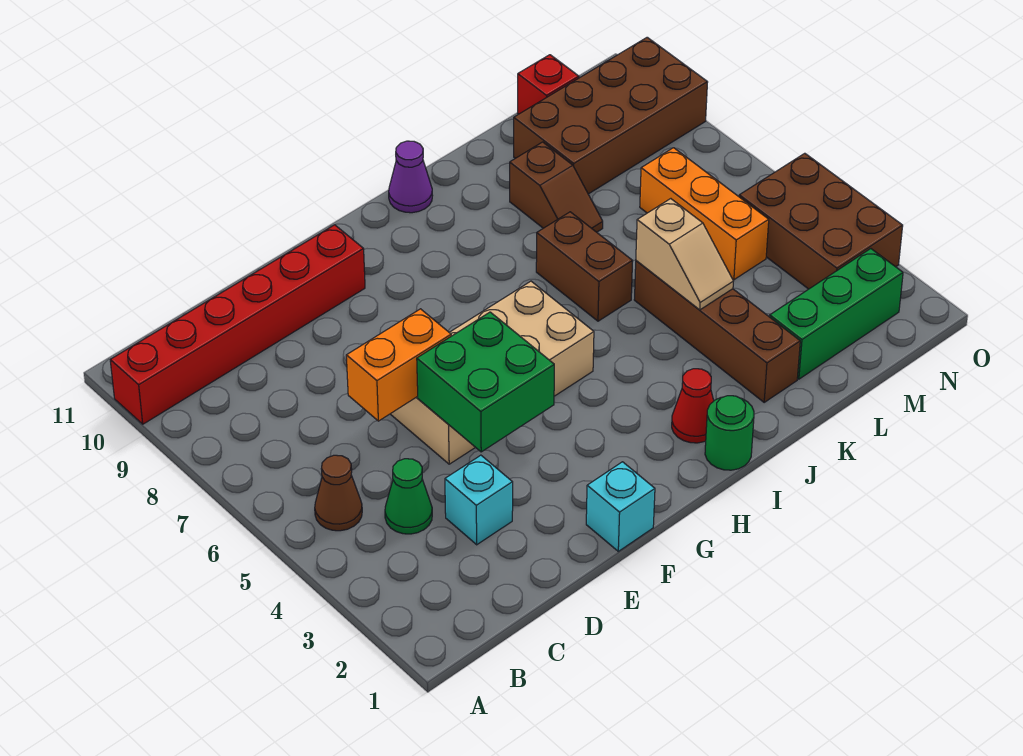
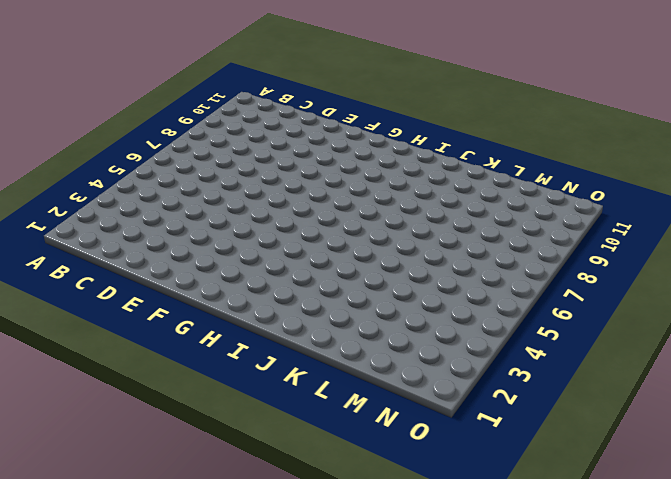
none -> red 1x6 brick [110,225,365,424]
none -> brown 1x1 cone [315,455,362,531]
none -> green 1x1 cone [385,459,432,534]

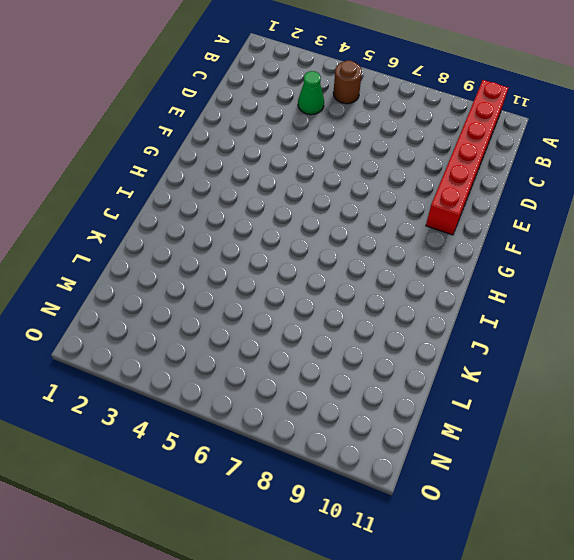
brown 1x1 round brick [333,60,362,104] -> brown 1x1 cone [315,455,362,531]
none -> cyan 1x1 brick [445,455,513,545]
none -> tan 2x4 brick [391,281,594,464]
none -> cyan 1x1 brick [586,462,655,551]

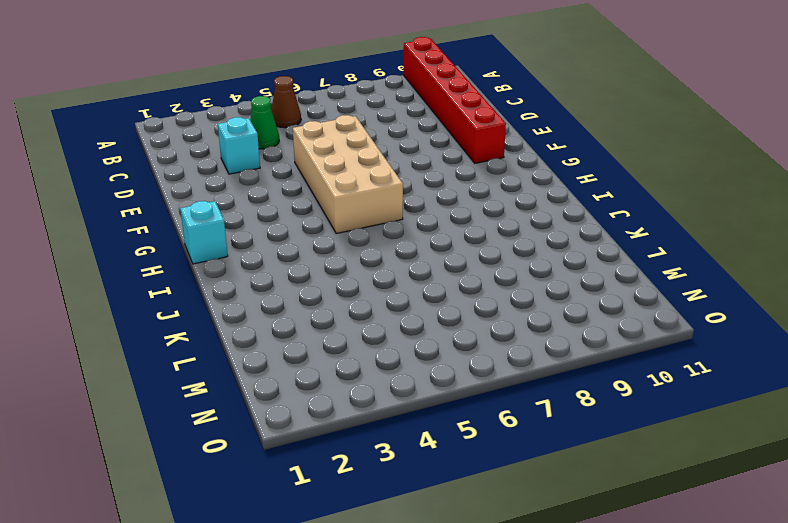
cyan 1x1 brick [180,201,228,264] -> cyan 1x1 brick moved to [586,462,655,551]
none -> green 1x1 round brick [705,396,754,470]
none -> red 1x1 cone [672,369,714,443]
none -> purple 1x1 cone [389,141,433,213]

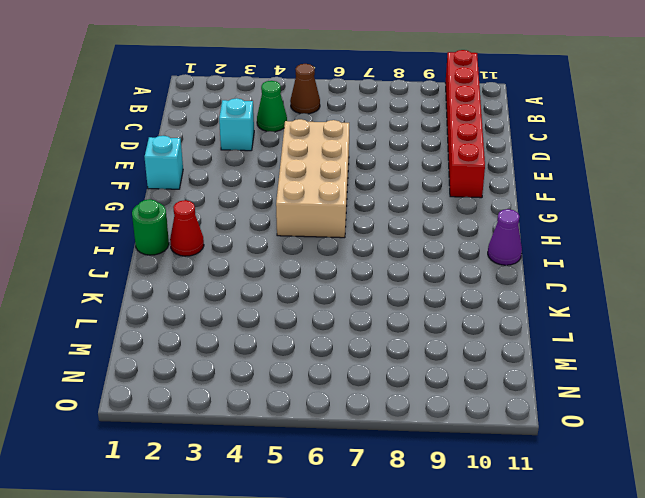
none -> brown 1x2 brick [536,212,633,321]
none -> brown 1x4 brick [634,261,800,402]
none -> brown 1x2 slope [510,142,603,232]

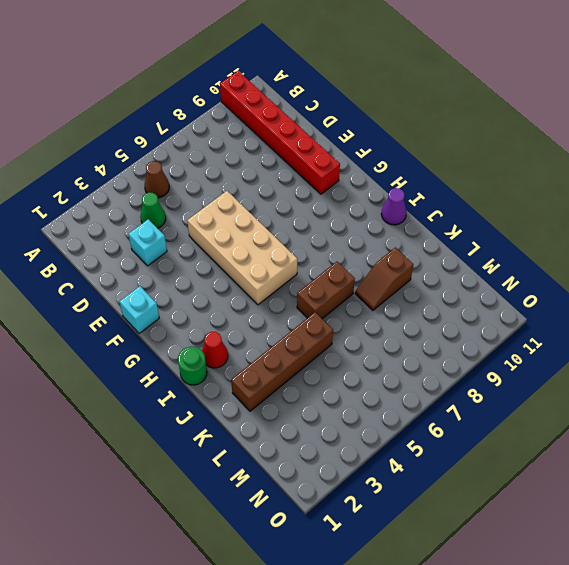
none -> green 1x3 brick [770,249,903,379]
none -> brown 2x4 brick [514,37,708,194]
none -> orange 1x3 brick [640,148,769,280]

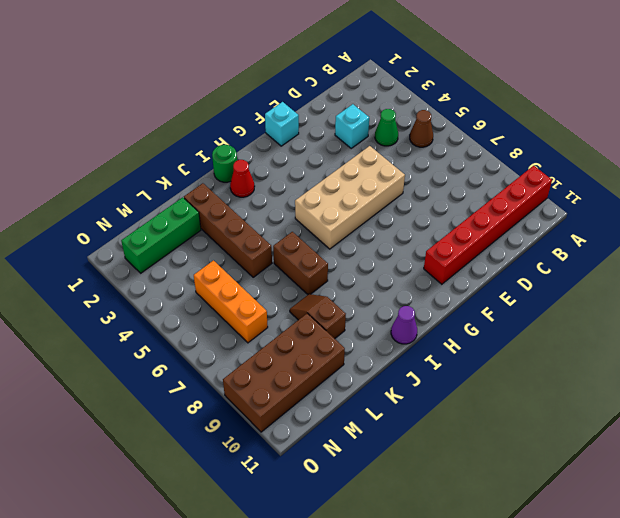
none -> red 1x1 brick [518,55,579,114]
none -> brown 2x3 brick [739,153,903,289]
none -> orange 1x2 brick [346,309,451,421]

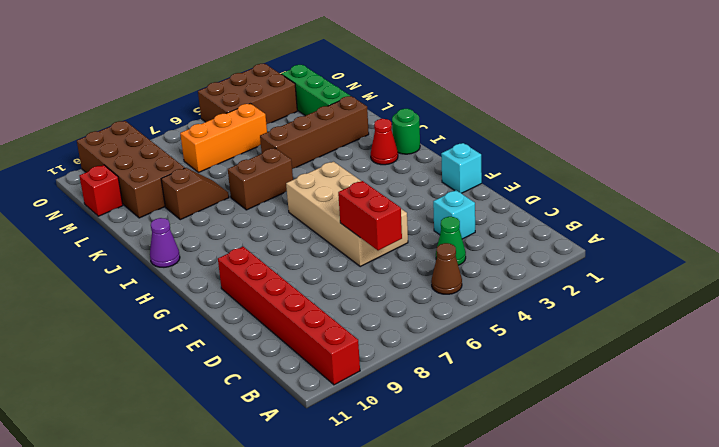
red 1x2 brick [338,181,402,250] -> orange 1x2 brick [346,309,451,421]
none -> green 2x2 brick [417,312,554,452]
none -> tan 1x2 slope [636,199,733,310]

